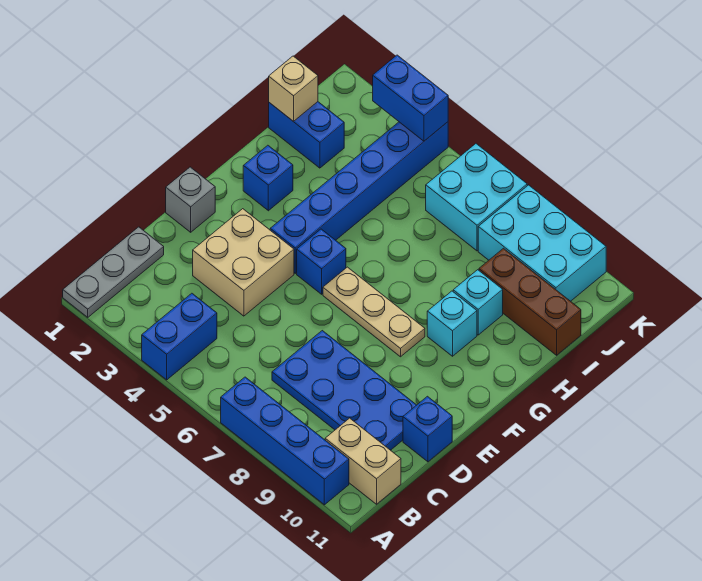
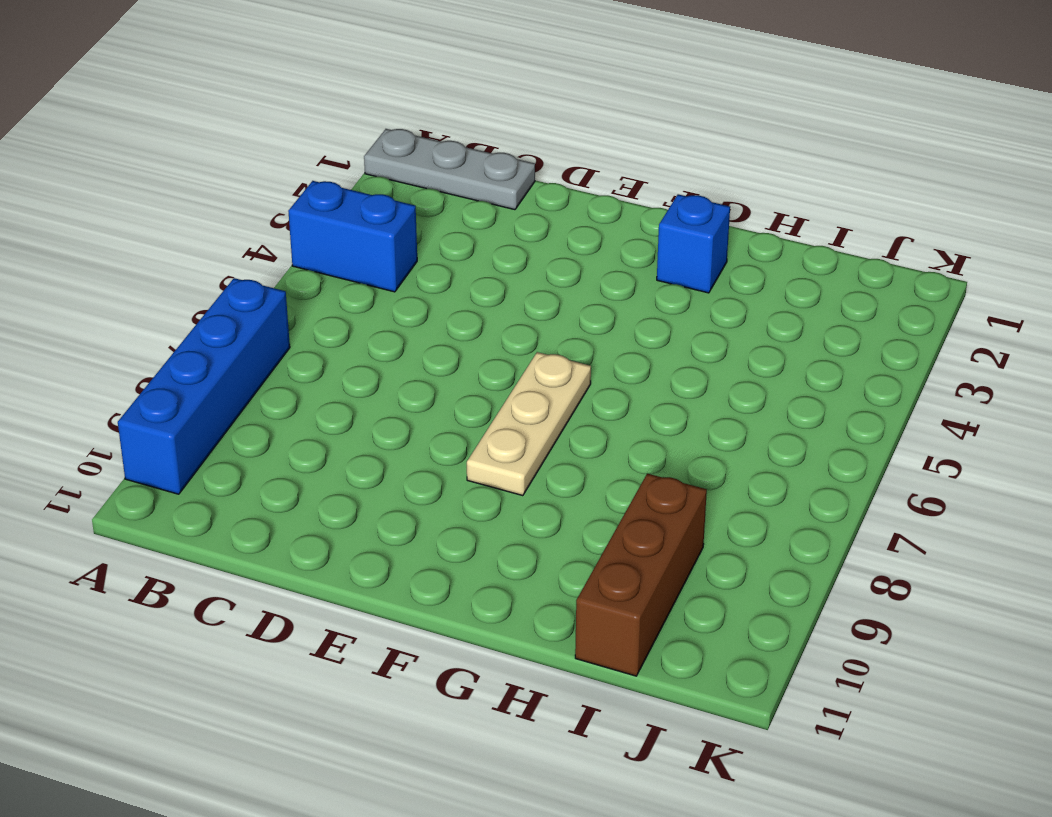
none -> tan 1x2 brick [325,418,401,504]
none -> blue 2x4 plate [272,331,416,450]
none -> tan 2x2 brick [193,209,294,316]

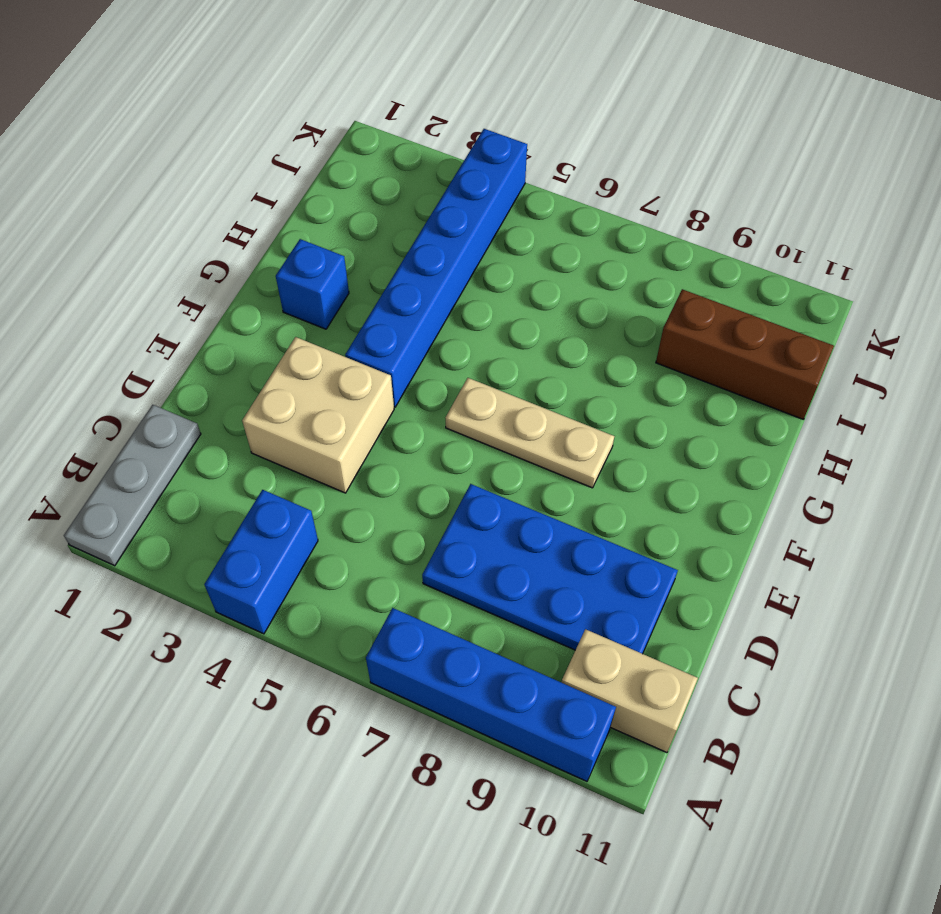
none -> blue 1x1 brick [403,396,452,462]
none -> grey 1x1 brick [166,167,215,232]
none -> blue 1x1 brick [297,229,346,294]

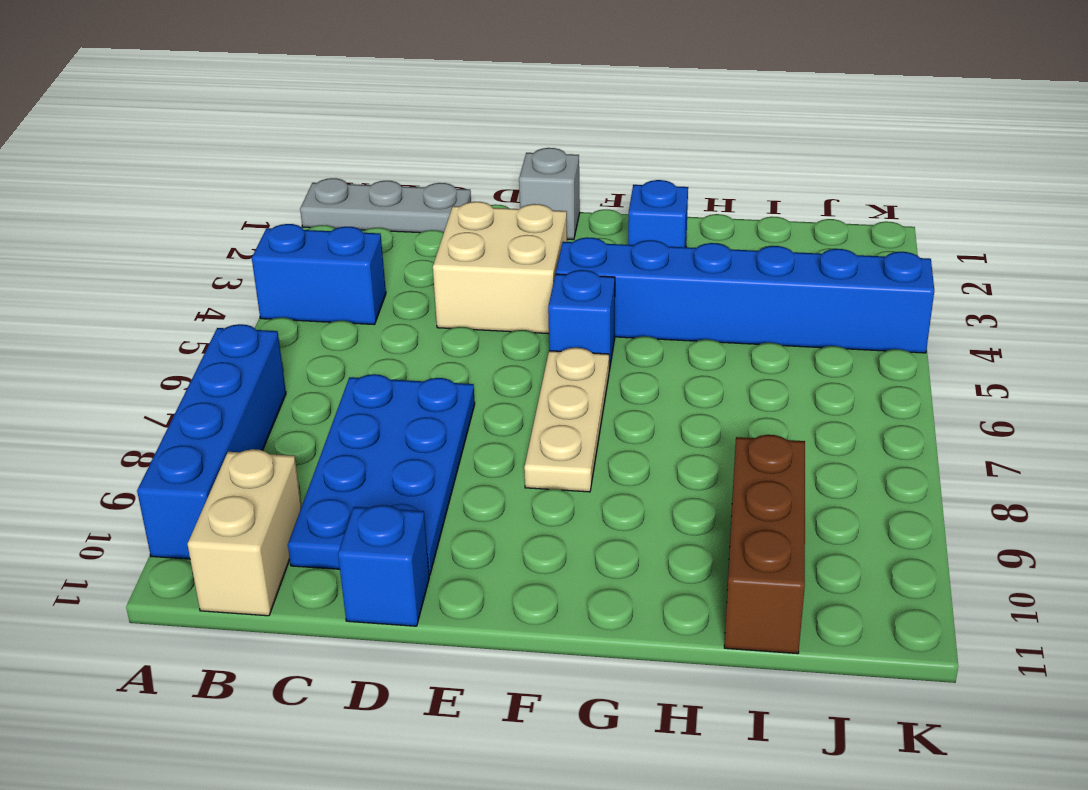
none -> cyan 1x1 brick [427,291,477,356]
none -> cyan 1x1 brick [453,270,503,335]
none -> blue 1x2 brick [269,102,344,168]

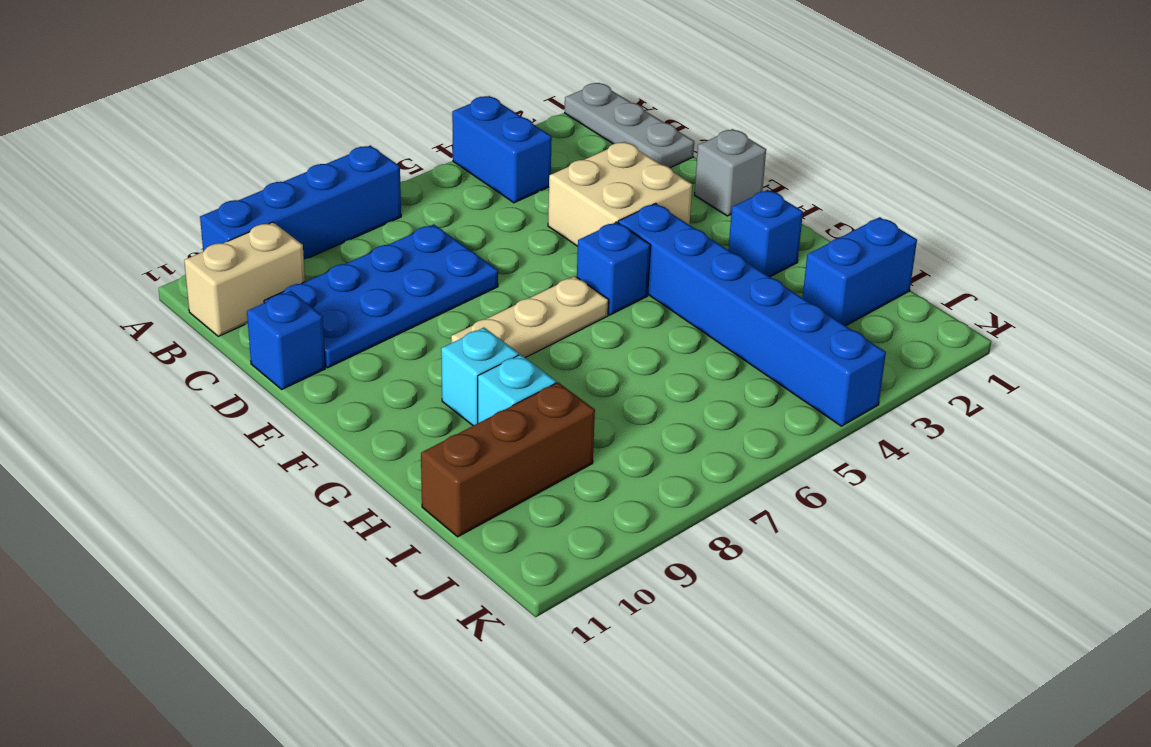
none -> cyan 2x2 brick [426,144,527,251]
none -> cyan 2x3 brick [478,185,606,301]
none -> tan 1x1 brick [269,56,318,122]

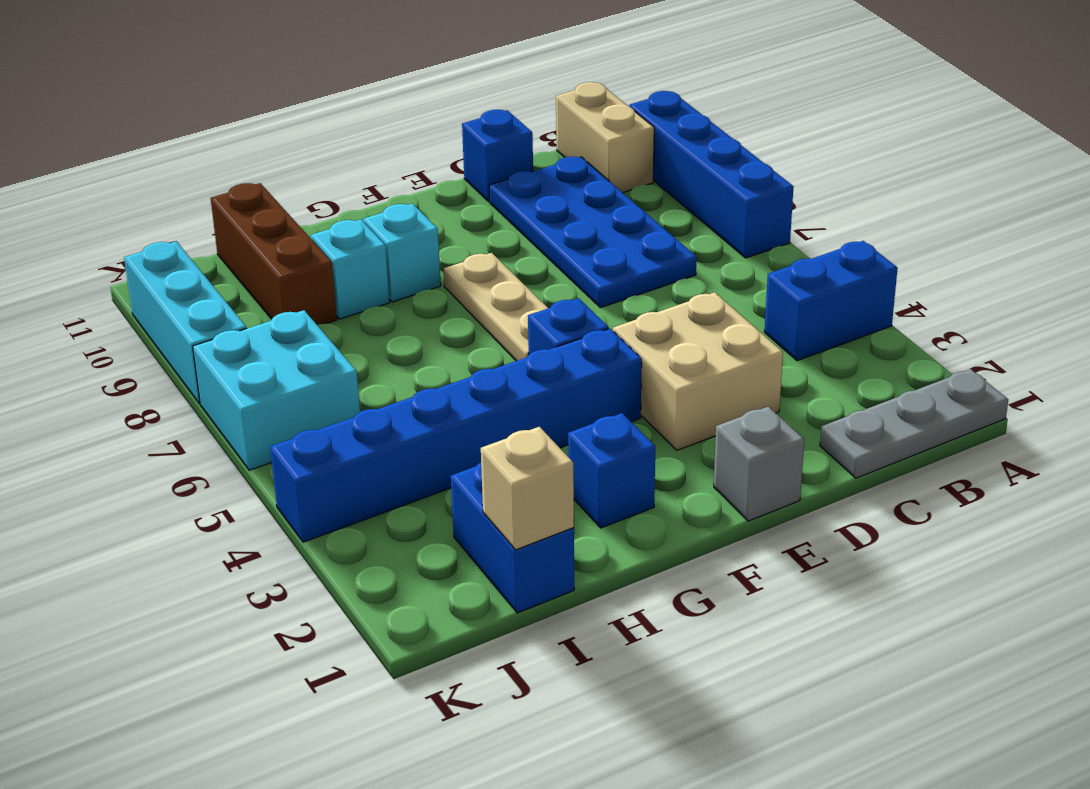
cyan 1x3 brick [124,241,247,404] -> cyan 2x3 brick [478,185,606,301]
none -> blue 1x2 brick [373,55,448,141]

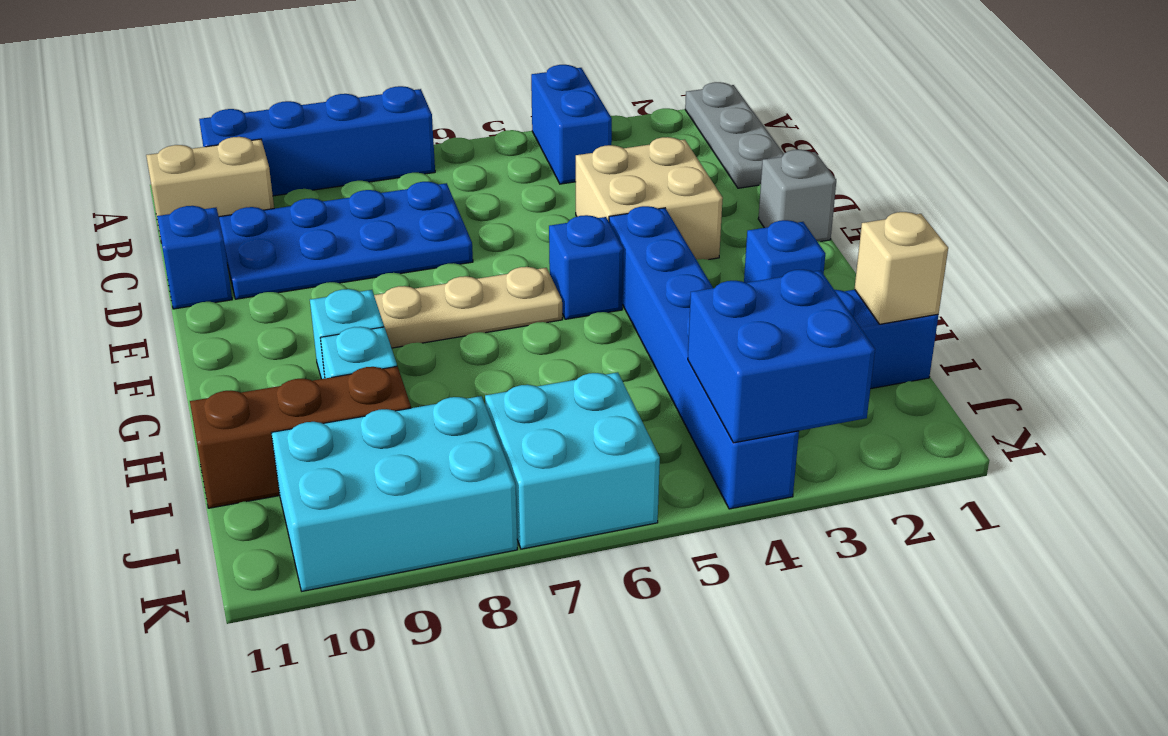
blue 2x2 brick [688,270,875,443] -> blue 1x2 brick [373,55,448,141]

